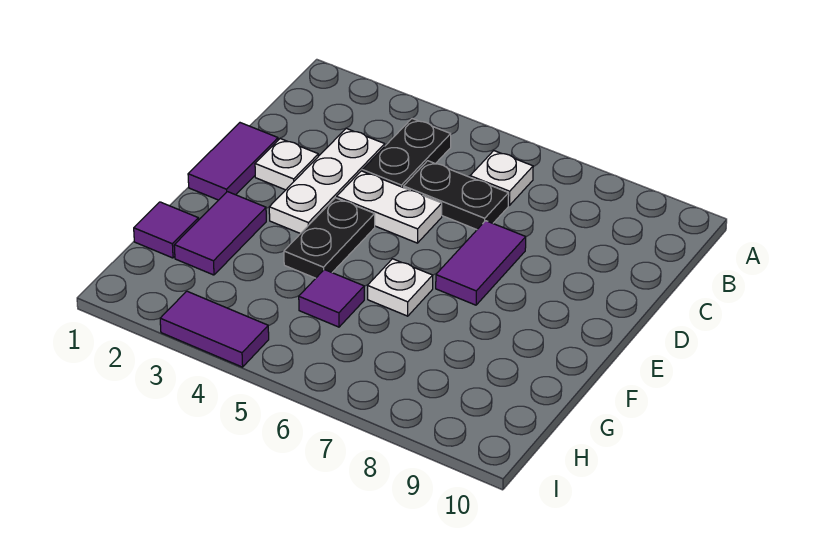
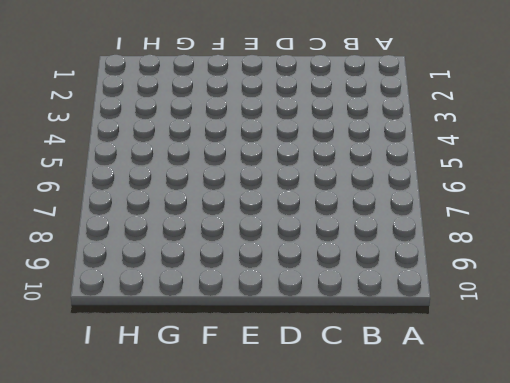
none -> black 1x2 plate [362,119,451,188]
none -> white 1x1 plate [470,151,533,205]
none -> white 1x3 plate [269,129,385,234]

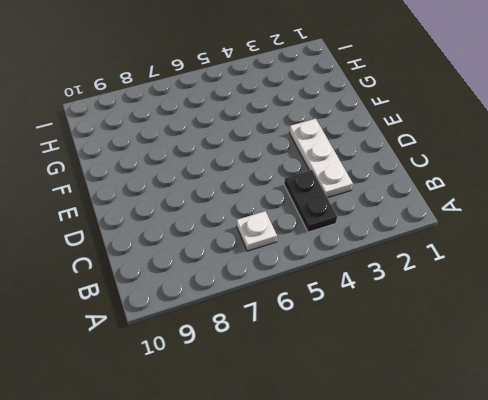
none -> black 1x2 plate [404,161,509,230]
none -> purple 1x2 tile [188,123,278,200]
none -> white 1x1 plate [255,139,318,190]

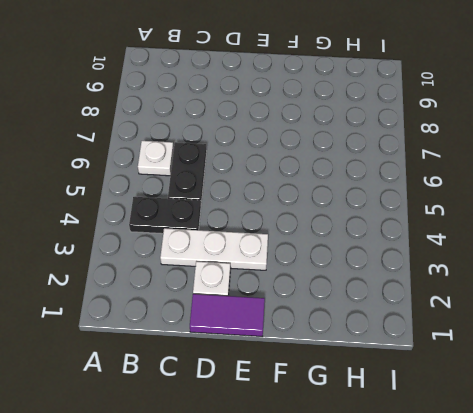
none -> white 1x2 plate [337,171,442,243]
none -> purple 1x2 tile [436,221,526,305]
none -> black 1x2 plate [284,198,375,278]

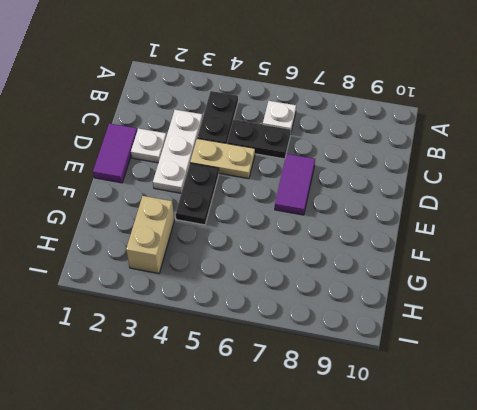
tan 1x2 plate [190,139,255,179] -> white 1x2 plate [337,171,442,243]
tan 1x2 brick [126,196,174,273] -> none
none -> purple 1x2 tile [174,192,266,275]
none -> white 1x1 plate [368,259,433,316]
none -> purple 1x1 tile [134,202,198,258]

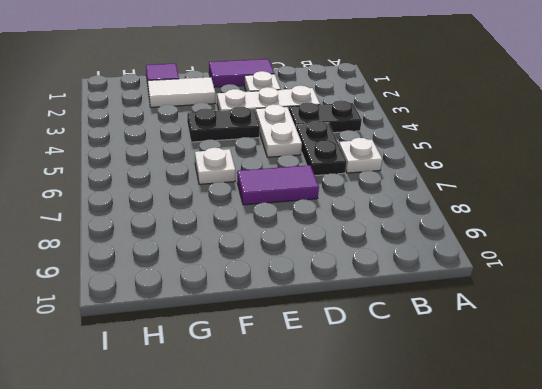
white 1x2 tile [148,77,215,107] -> purple 1x2 tile [174,192,266,275]
none -> purple 1x1 tile [299,270,364,327]
none -> purple 1x2 tile [160,291,269,367]

